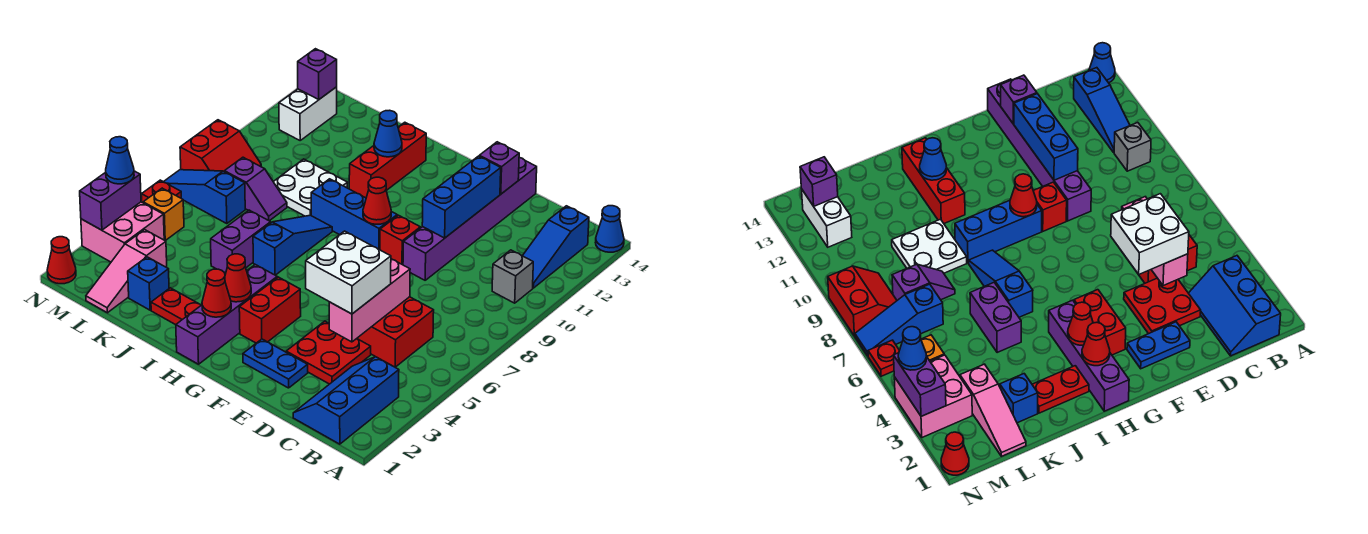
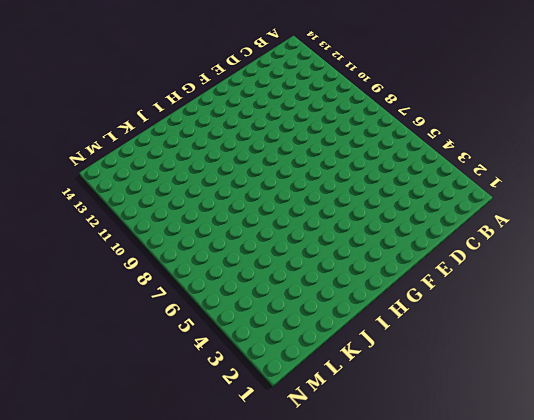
none -> blue 1x1 cone [596,206,624,252]
none -> blue 2x3 slope [293,357,399,444]
none -> grey 1x1 brick [492,250,533,303]
none -> blue 1x3 slope [523,206,589,288]

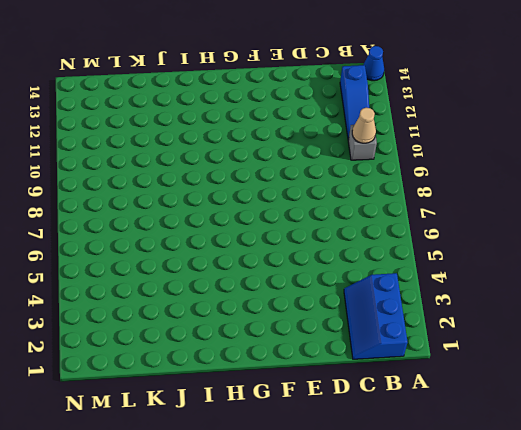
tan 1x1 cone [352,108,376,143] -> none
none -> red 2x2 brick [357,297,434,367]
none -> red 2x2 plate [286,321,371,384]
none -> blue 1x2 plate [243,339,308,388]
none -> purple 1x6 brick [403,158,537,280]

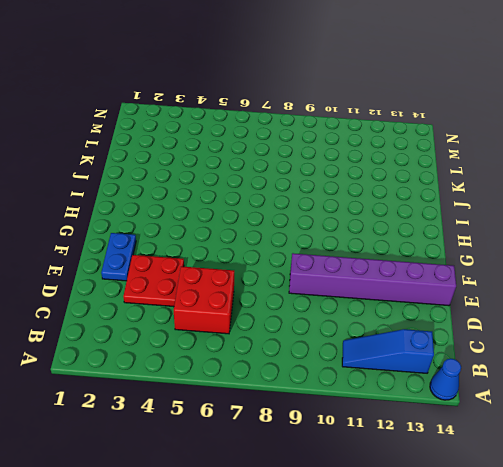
none -> blue 2x3 slope [293,357,399,444]
none -> grey 1x1 brick [492,250,533,303]
none -> red 1x1 brick [380,215,420,265]
none -> red 1x2 brick [239,277,301,343]

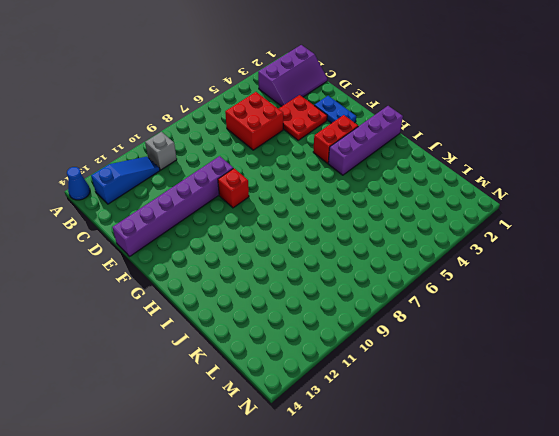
purple 2x3 slope [258,45,327,106] -> blue 2x3 slope [293,357,399,444]
none -> blue 1x3 brick [311,179,397,250]
none -> red 1x2 plate [151,288,201,325]
none -> blue 1x3 slope [253,215,332,275]
none -> red 1x3 brick [349,122,426,198]

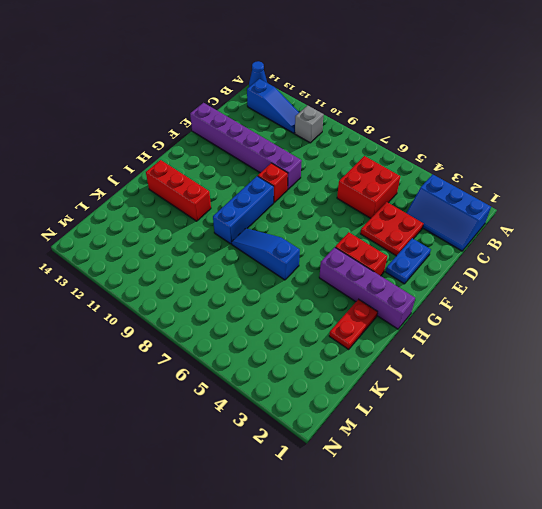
none -> purple 1x2 brick [211,210,271,274]
none -> white 2x2 plate [273,159,347,216]
none -> blue 1x1 brick [128,257,169,310]
none -> purple 1x2 slope [224,157,287,221]

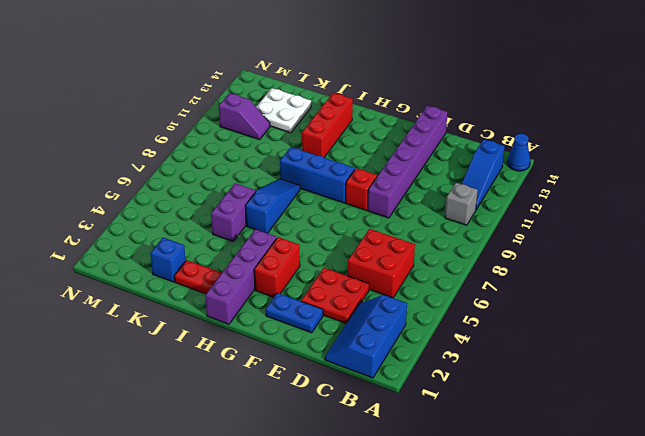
white 2x2 plate [256,88,311,133] -> white 2x2 plate moved to [273,159,347,216]
purple 1x2 slope [219,93,270,140] -> purple 1x2 slope moved to [224,157,287,221]
none -> pink 1x3 slope [86,230,167,313]
none -> blue 1x3 slope [164,170,245,224]
none -> pink 2x2 brick [81,202,164,262]
none -> orange 1x1 brick [143,188,184,241]

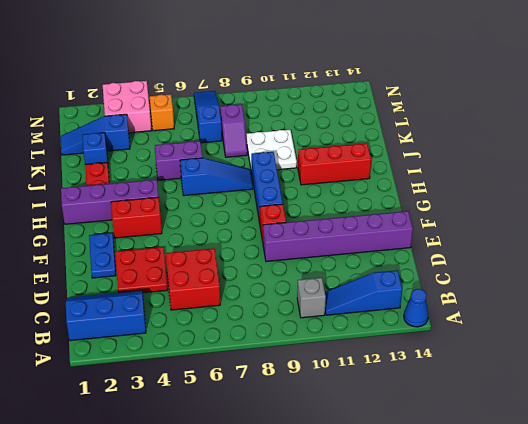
blue 1x3 slope [61,114,130,155] -> pink 1x3 slope [86,230,167,313]
none -> red 2x2 slope [180,120,261,171]
none -> white 1x2 brick [279,87,337,140]
none -> red 1x1 cone [47,237,76,284]
none -> red 1x1 plate [142,180,181,203]

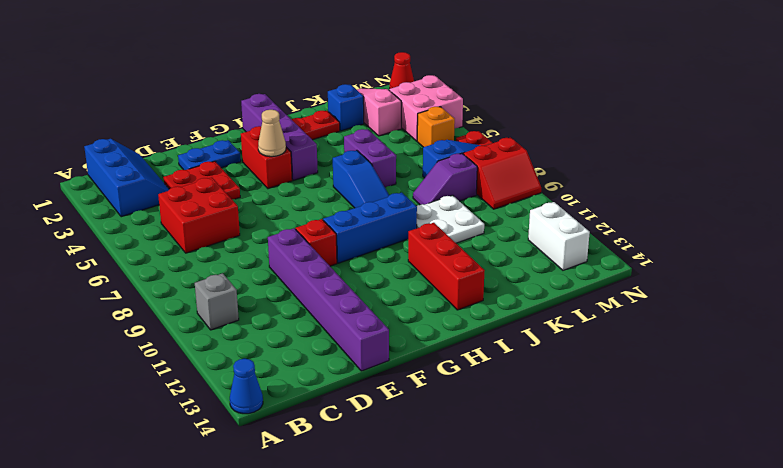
tan 1x1 cone [258,110,286,157] -> none
red 2x2 slope [463,138,541,209] -> red 2x2 slope turned to [180,120,261,171]
none -> blue 1x3 slope [523,206,589,288]
none -> pink 1x3 brick [329,259,410,342]
none -> blue 1x3 brick [422,156,501,238]
none -> purple 1x1 brick [479,142,519,194]

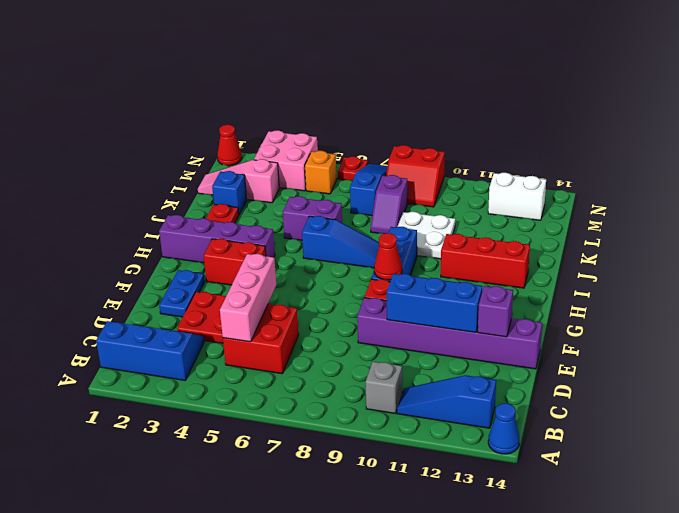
pink 1x3 brick [220,254,276,342] -> pink 1x3 brick turned to [329,259,410,342]
none -> red 1x1 cone [202,269,231,317]
none -> red 1x1 cone [225,254,251,302]
none -> blue 1x1 cone [374,110,402,157]
none -> purple 1x1 brick [298,49,337,99]

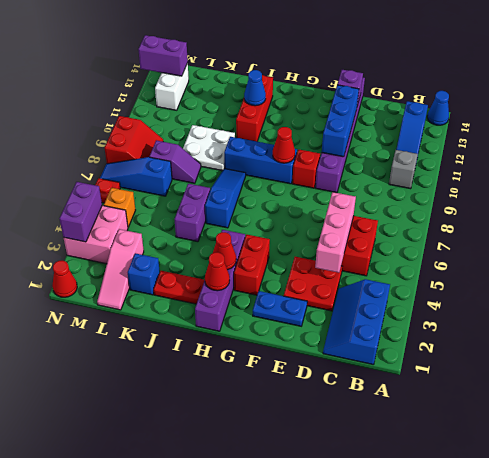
purple 1x2 brick [138,35,188,76] -> purple 1x1 brick [298,49,337,99]
none -> white 2x2 brick [306,231,391,314]
none -> blue 1x1 cone [106,137,134,184]

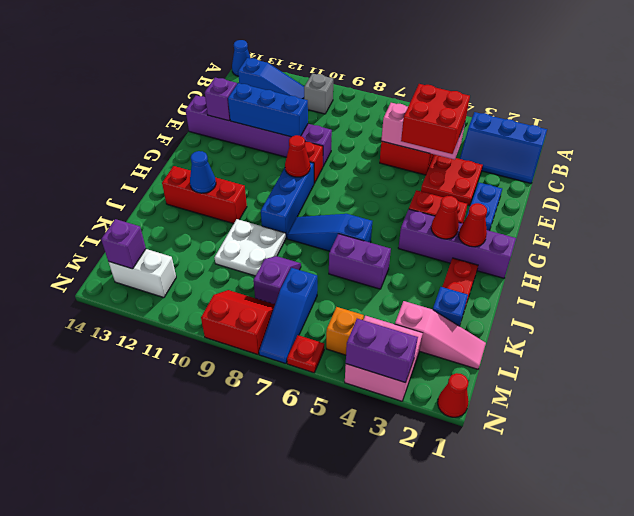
red 2x2 brick [401,84,470,154] -> white 2x2 brick [306,231,391,314]
none -> blue 1x1 cone [106,137,134,184]

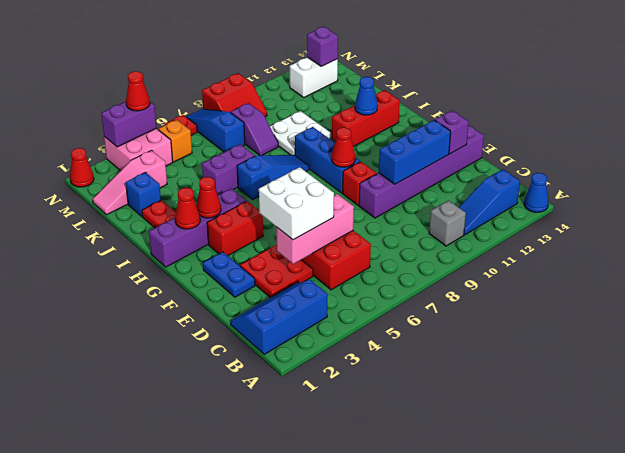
red 1x1 cone [126,71,150,111] -> blue 1x1 cone [106,137,134,184]

